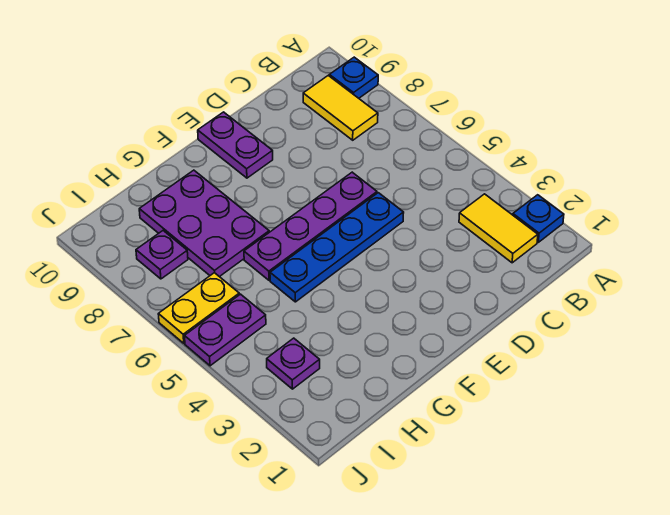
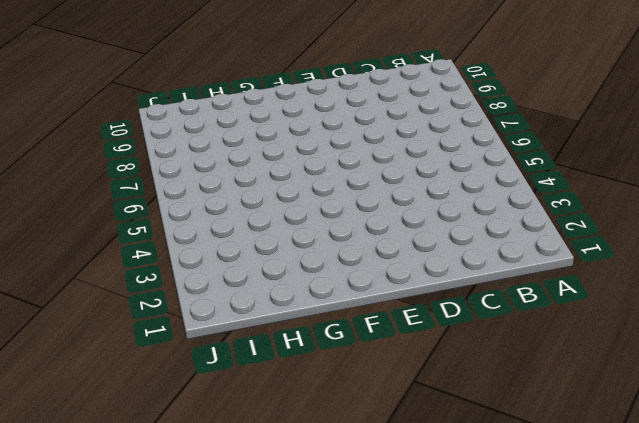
none -> blue 1x1 plate [513,195,564,242]
none -> blue 1x1 plate [329,57,378,98]
none -> yellow 1x2 tile [459,194,538,263]

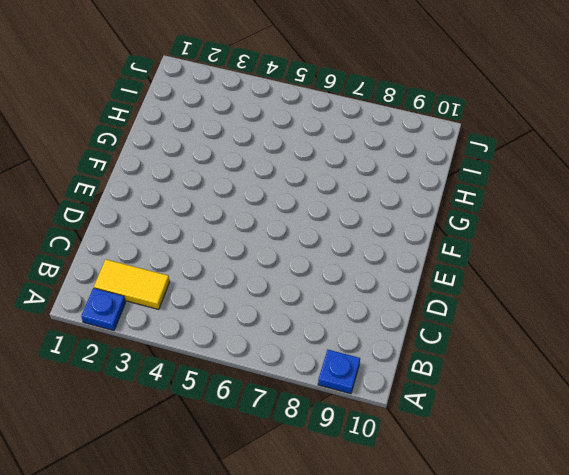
none -> yellow 1x2 tile [303,76,378,140]
none -> blue 1x4 plate [270,193,404,302]
none -> purple 1x4 plate [244,172,377,280]

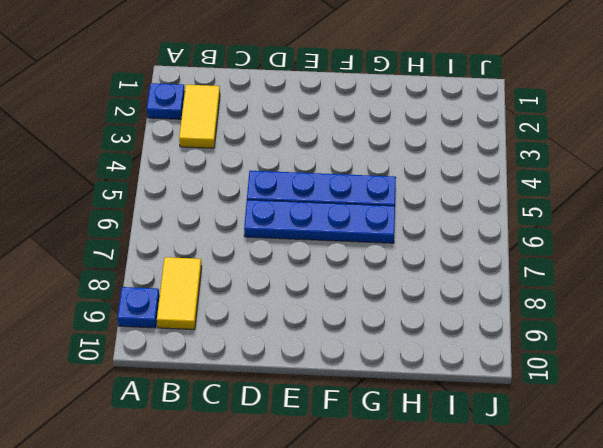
blue 1x4 plate [244,200,395,243] -> purple 1x4 plate [244,172,377,280]
none -> purple 1x2 plate [198,112,273,178]
none -> purple 2x3 plate [139,170,269,277]
none -> purple 1x1 plate [267,338,320,389]

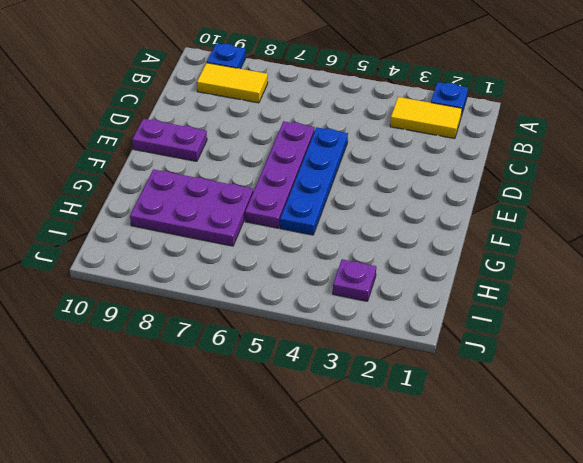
none -> purple 1x2 plate [185,294,266,366]
none -> yellow 1x2 plate [158,273,239,343]
none -> purple 1x1 plate [136,231,188,279]

